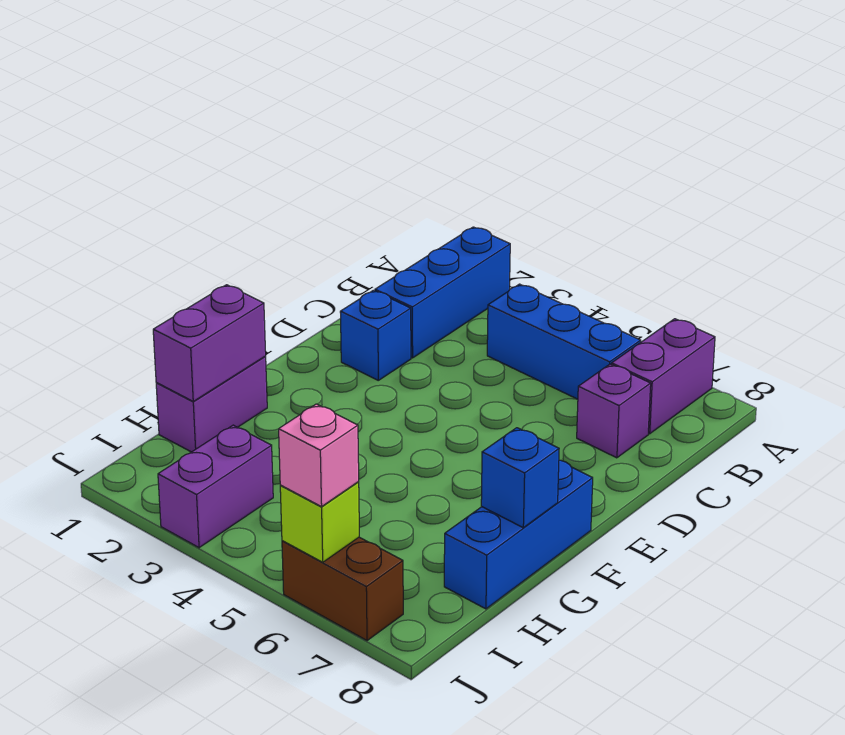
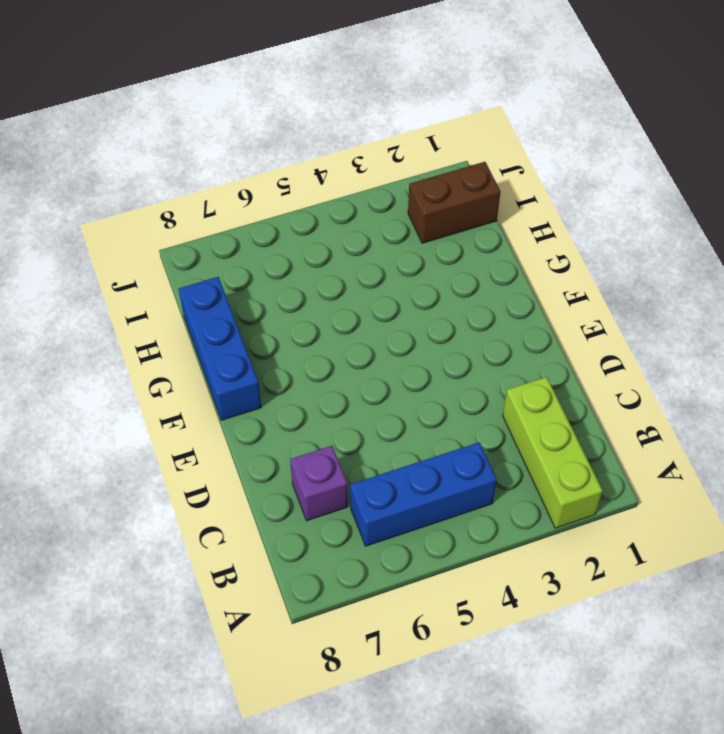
lime 1x3 brick [503,377,603,528] -> blue 1x3 brick [375,227,510,358]
brown 1x2 brick [408,162,501,243] -> brown 1x2 brick moved to [282,537,403,641]
none -> purple 1x2 brick [612,319,715,434]
none -> blue 1x1 brick [340,290,411,380]
none -> purple 1x2 brick [156,357,267,452]

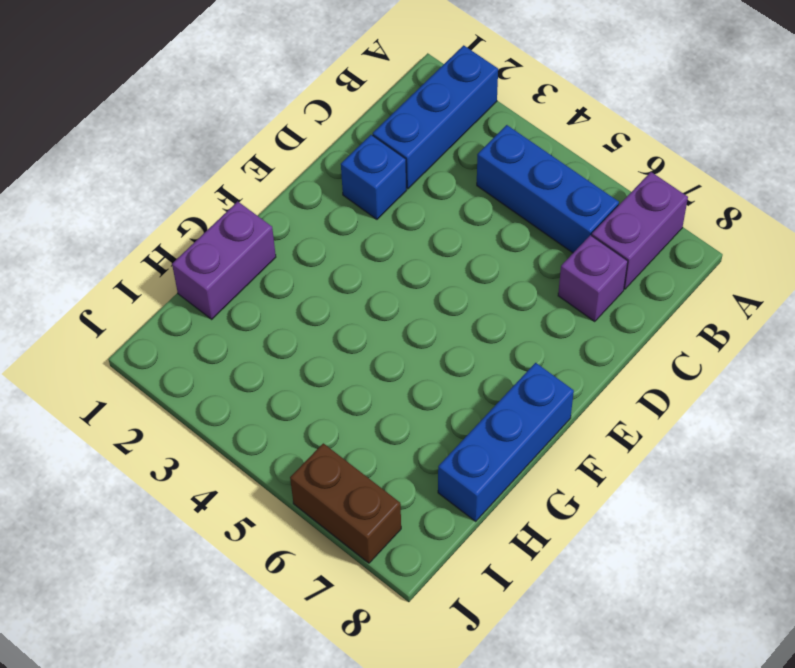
none -> purple 1x2 brick [158,425,273,548]
none -> purple 1x2 brick [153,285,266,401]
none -> blue 1x1 brick [481,428,559,528]

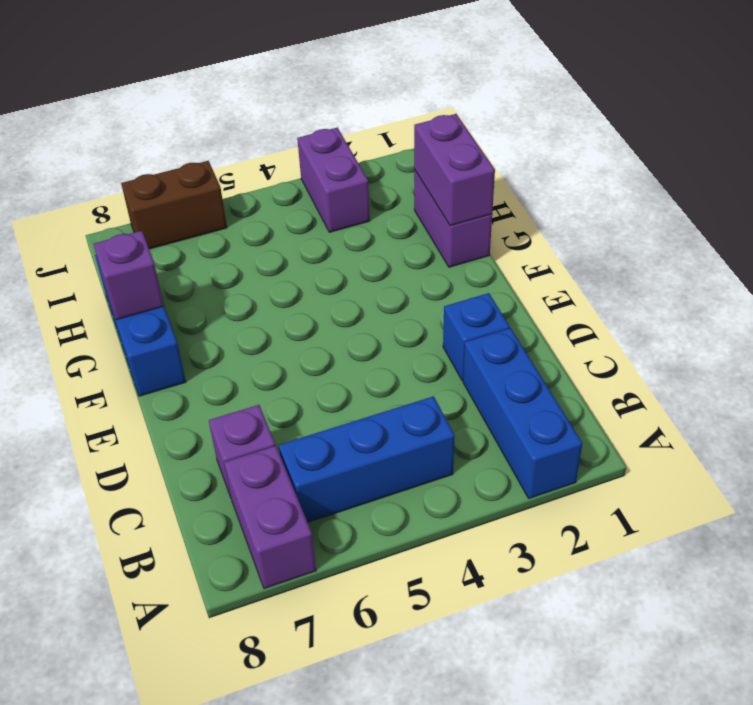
purple 1x1 brick [94,231,164,320] -> blue 1x1 brick [481,428,559,528]
none -> lime 1x1 brick [280,482,359,562]
none -> pink 1x1 brick [279,404,359,507]

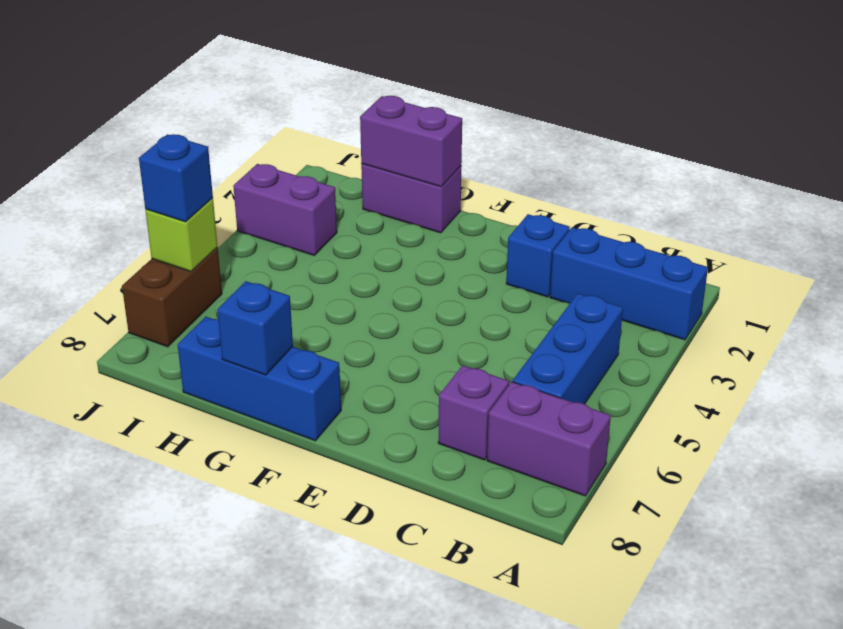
blue 1x1 brick [139,134,213,222] -> pink 1x1 brick [279,404,359,507]

